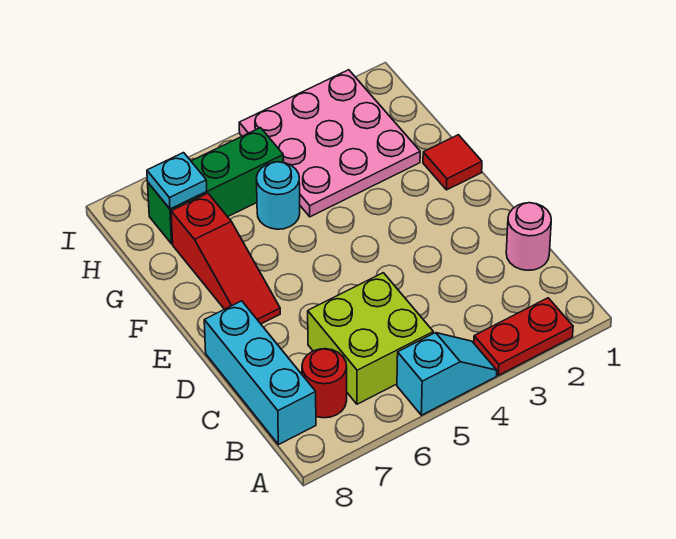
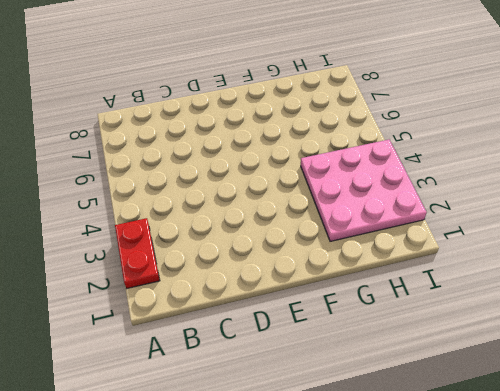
none -> cyan 1x2 slope [397,333,497,415]
none -> lime 2x2 brick [308,273,433,404]
none -> red 1x1 round brick [302,349,347,418]

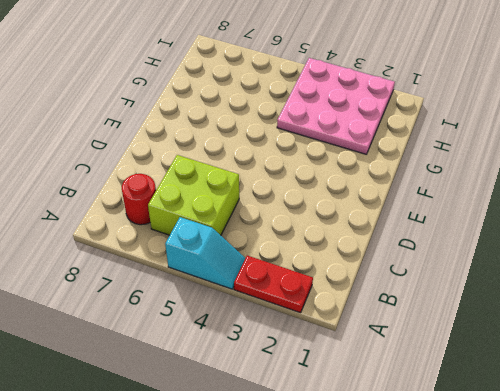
none -> cyan 1x3 brick [204,301,316,445]
none -> pink 1x1 round brick [506,203,551,270]
none -> red 1x3 slope [171,193,280,324]

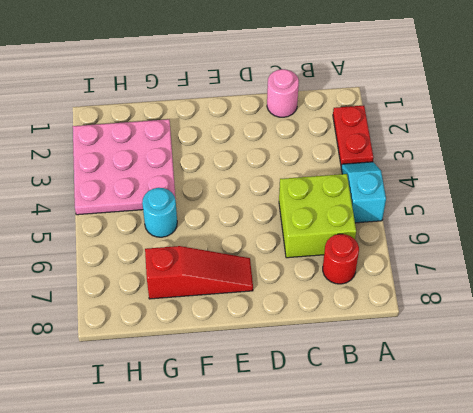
none -> cyan 1x3 brick [204,301,316,445]
none -> red 1x1 tile [423,135,482,190]
none -> green 1x3 brick [148,128,284,244]

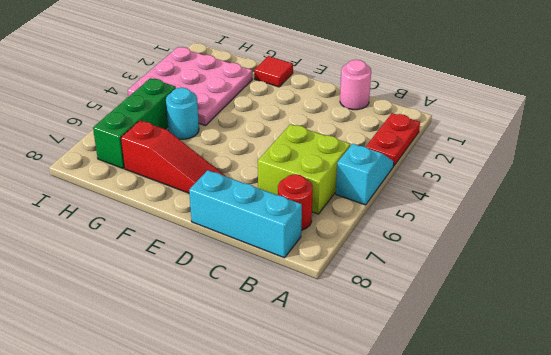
none -> cyan 1x1 plate [147,153,207,209]

